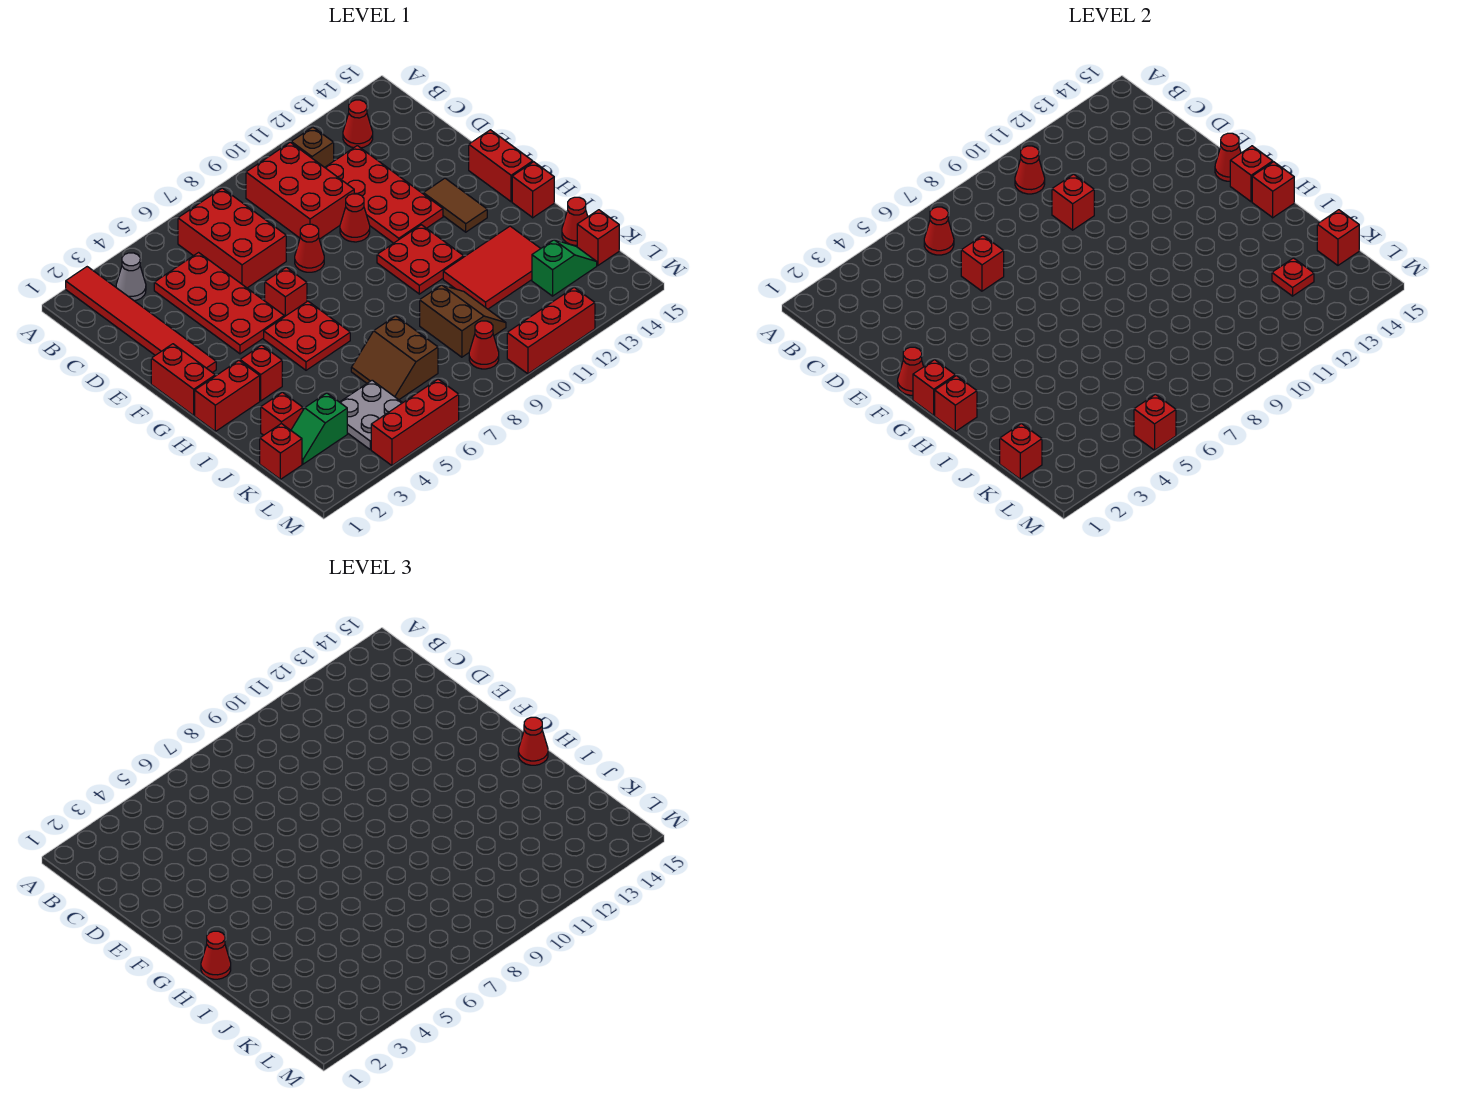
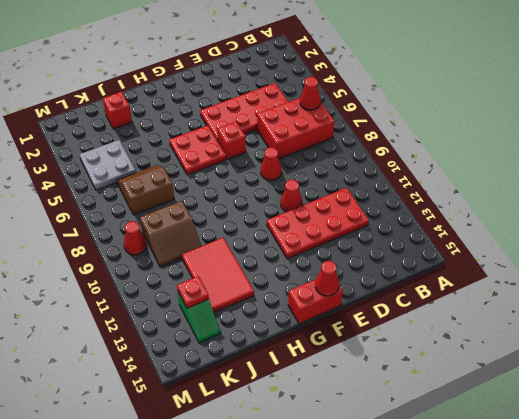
none -> red 1x6 tile [66,267,216,373]
none -> grey 1x1 cone [116,253,146,301]
none -> red 2x3 brick [246,142,354,239]
none -> brown 1x1 brick [291,127,334,167]

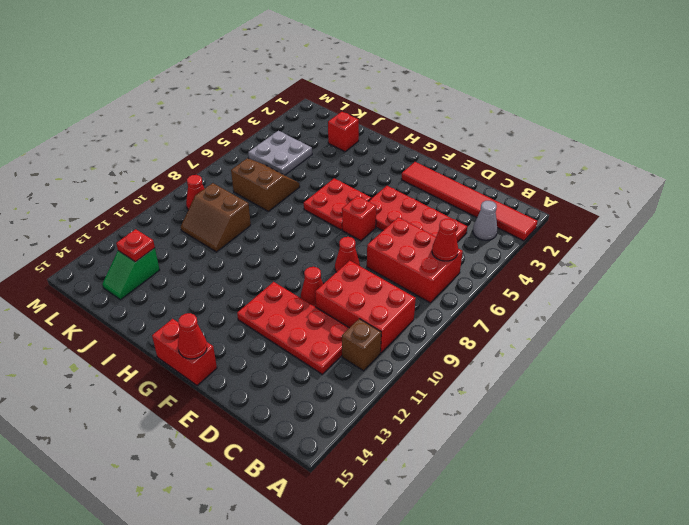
none -> red 1x1 cone [343,100,373,148]
none -> red 1x2 brick [151,344,215,415]
none -> brown 1x2 tile [423,178,487,232]
none -> red 2x2 plate [377,225,464,294]

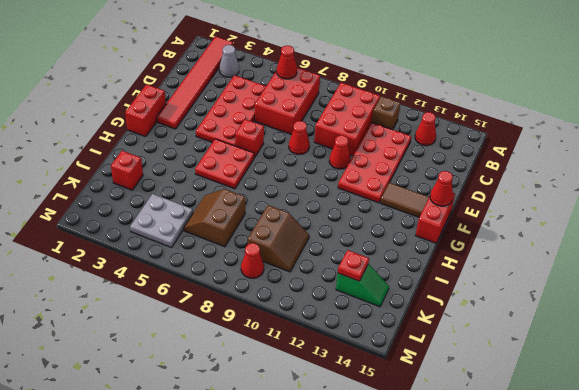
brown 1x2 tile [380,183,429,217] -> brown 1x2 tile turned to [423,178,487,232]
none -> red 2x2 plate [377,225,464,294]
none -> red 1x2 brick [195,361,260,431]
none -> red 1x1 brick [240,345,282,401]
none -> red 1x1 brick [512,162,554,218]

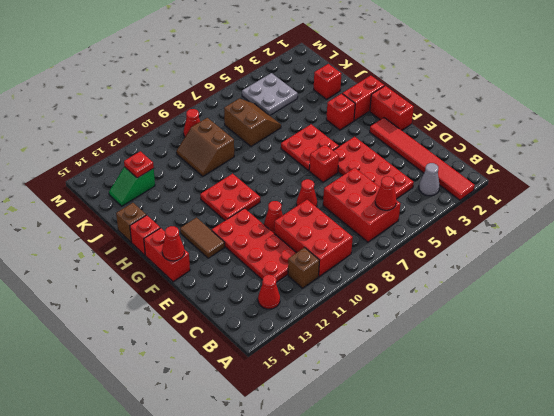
brown 1x1 brick [116,203,146,242] -> none
none -> red 2x3 tile [443,226,541,309]
none -> red 1x1 cone [562,197,588,245]
none -> red 1x1 brick [260,424,302,479]
none -> green 1x2 slope [291,393,347,464]

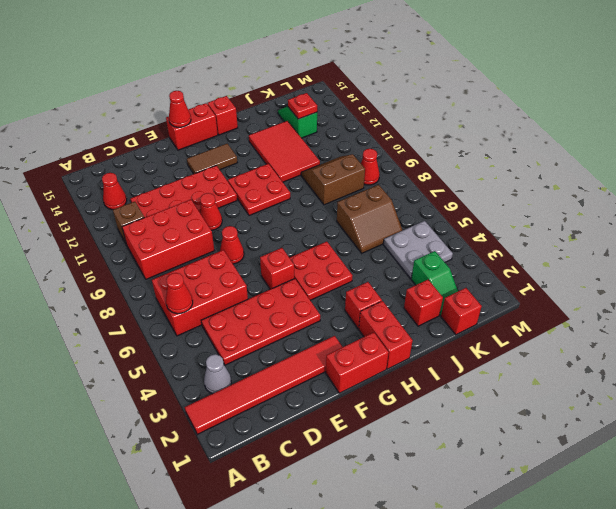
none -> red 1x1 cone [562,197,588,245]
none -> red 1x1 brick [577,210,619,265]
none -> red 1x3 brick [371,379,459,465]
none -> red 1x3 brick [507,288,595,374]

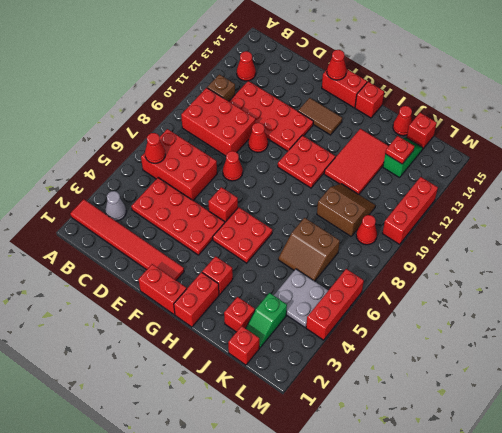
none -> red 1x1 cone [1015,146,1045,194]
none -> red 1x1 brick [961,236,1004,291]
none -> red 1x1 brick [1052,174,1094,230]
none -> red 1x1 cone [898,347,924,395]

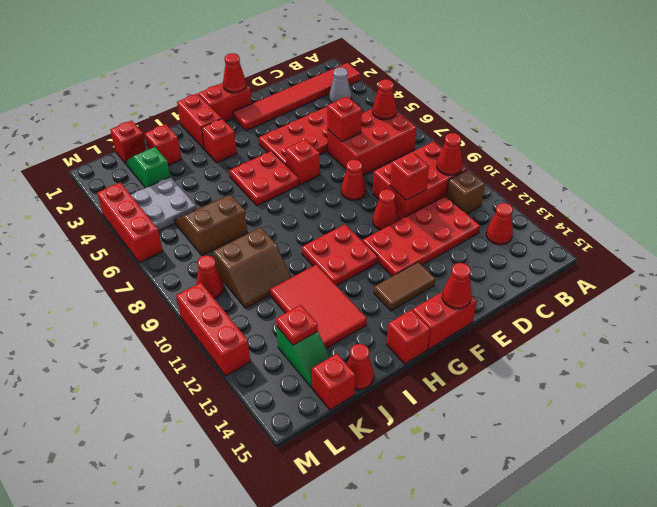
none -> red 1x1 brick [913,360,955,415]
none -> red 1x1 brick [1230,146,1273,202]
none -> red 1x1 brick [935,376,977,431]
none -> red 1x1 brick [1252,162,1294,218]

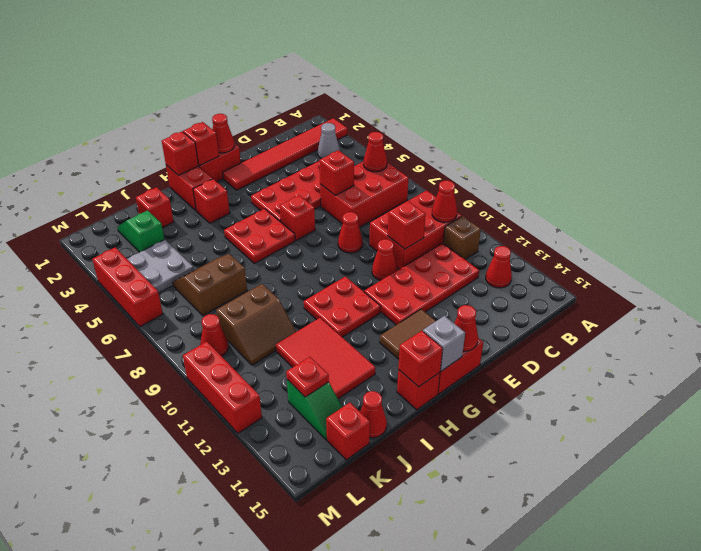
grey 1x1 brick [423,316,465,371] -> red 1x1 brick [1230,146,1273,202]
none -> red 1x1 brick [260,424,302,479]
none -> red 1x1 brick [1000,424,1042,479]
none -> red 1x1 brick [1317,210,1359,265]
none -> red 1x1 brick [1134,394,1176,450]

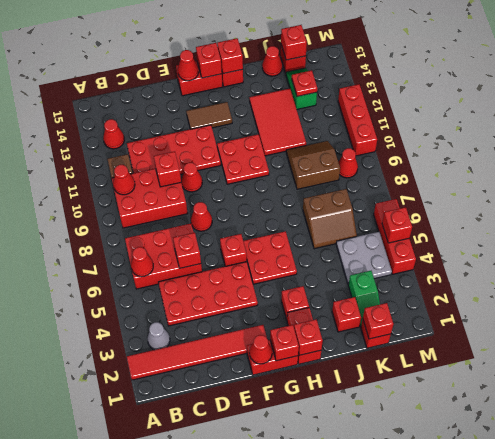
none -> red 1x1 cone [201,931,231,979]
none -> red 1x1 cone [518,717,548,765]

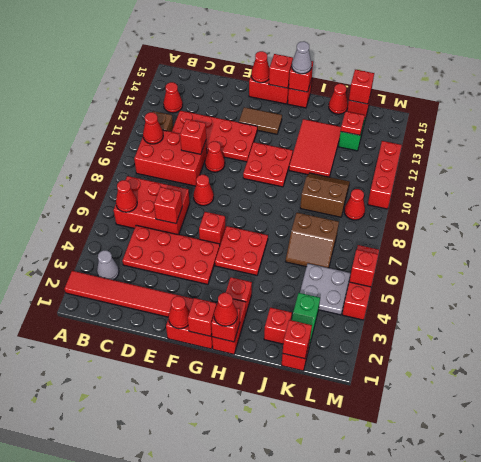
grey 1x1 cone [292,41,312,74] -> red 1x1 cone [518,717,548,765]

